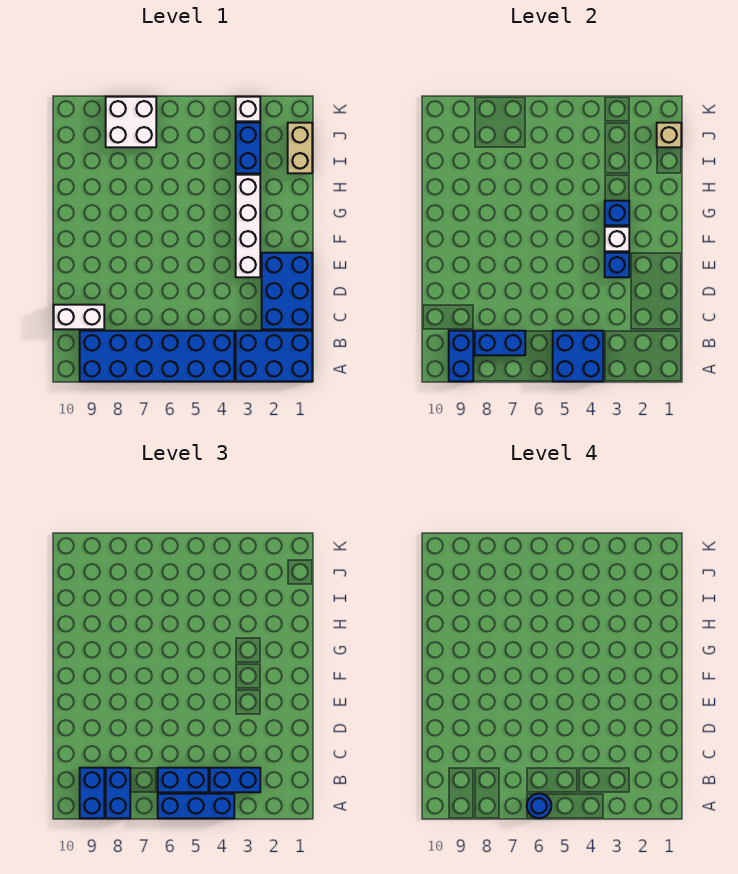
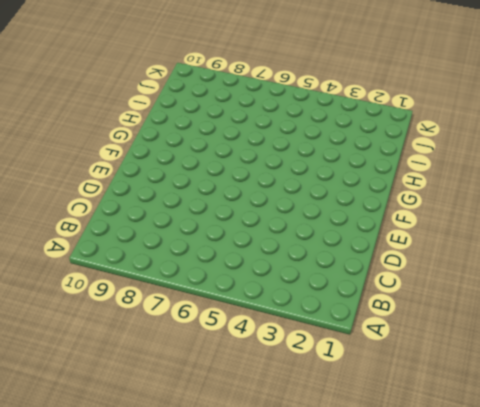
none -> blue 2x3 brick [236,331,312,381]
none -> blue 2x6 brick [80,331,234,381]
none -> blue 2x3 brick [262,253,312,329]

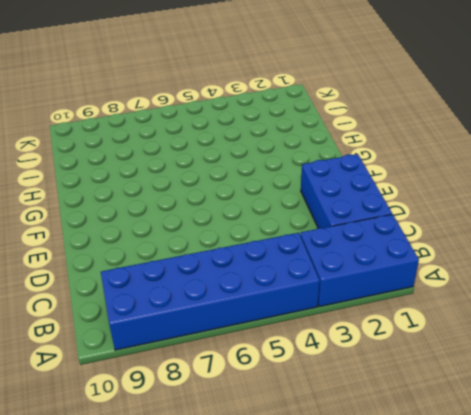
none -> white 1x2 brick [54,305,104,329]
none -> white 1x4 brick [236,175,260,277]
none -> tan 1x2 brick [288,123,312,173]

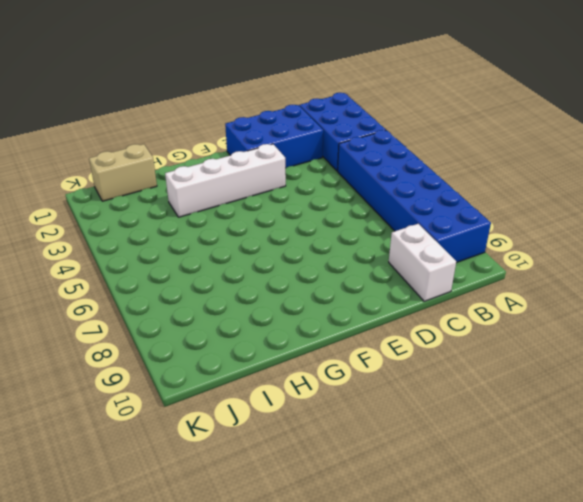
none -> blue 1x2 brick [236,123,260,173]
none -> white 2x2 brick [106,97,156,147]
none -> white 1x1 brick [236,97,260,121]

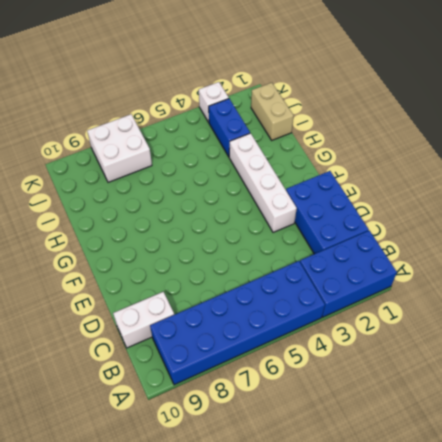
none -> blue 2x2 brick [553,331,603,381]
none -> blue 1x2 brick [449,331,473,381]
none -> blue 1x2 brick [475,331,525,355]

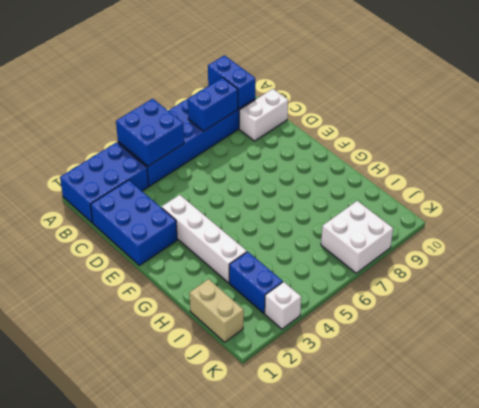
none -> blue 1x1 brick [605,253,629,277]
none -> white 1x1 brick [605,227,629,251]
none -> blue 1x1 brick [605,201,629,225]

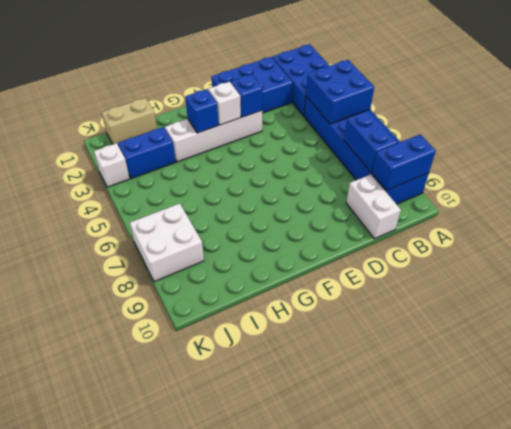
none -> tan 1x1 brick [657,123,681,147]
none -> blue 1x3 brick [158,794,234,818]
none -> blue 1x2 brick [106,768,130,818]

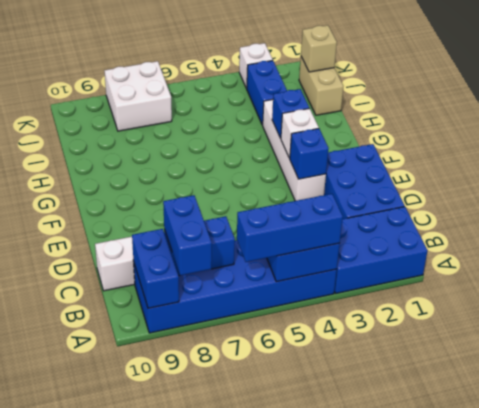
none -> blue 1x2 brick [80,768,104,818]
none -> blue 1x2 brick [210,768,260,792]
none -> blue 1x2 brick [158,768,208,792]

